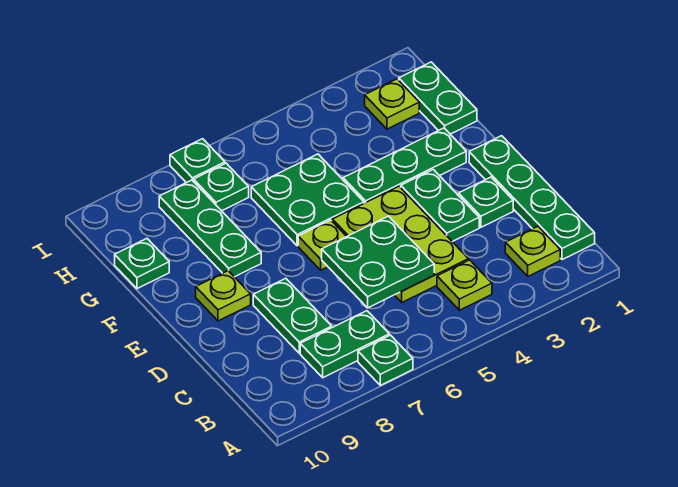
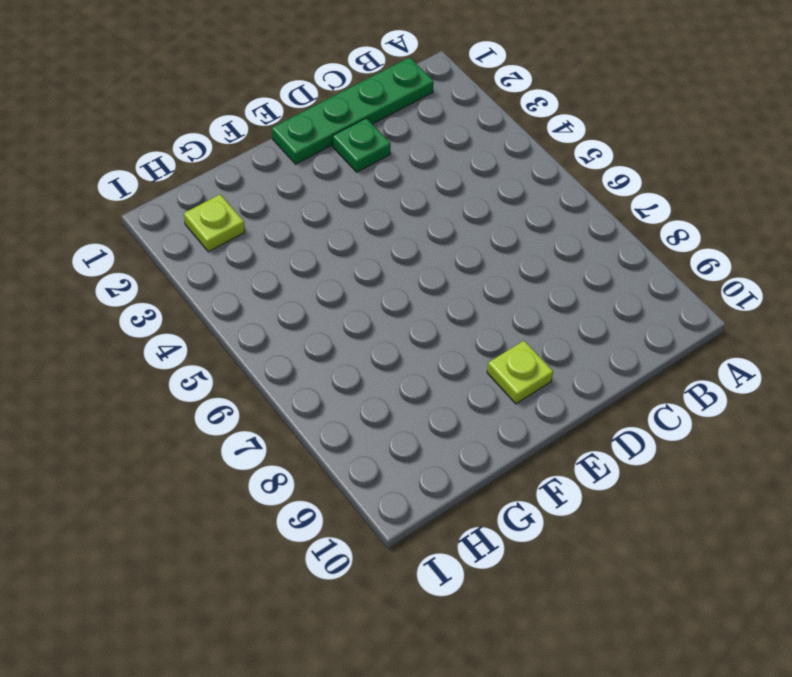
none -> green 1x1 plate [358,335,413,385]
none -> lime 1x1 plate [505,226,560,276]
none -> lime 1x1 plate [437,260,492,310]

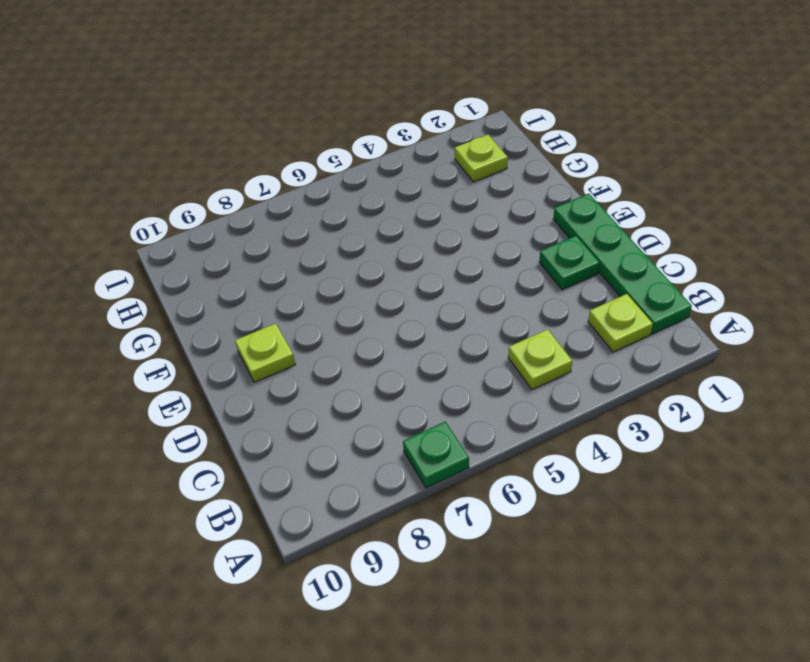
none -> green 1x2 plate [300,311,389,378]
none -> lime 2x3 plate [332,186,469,302]
none -> green 1x2 plate [253,278,332,353]

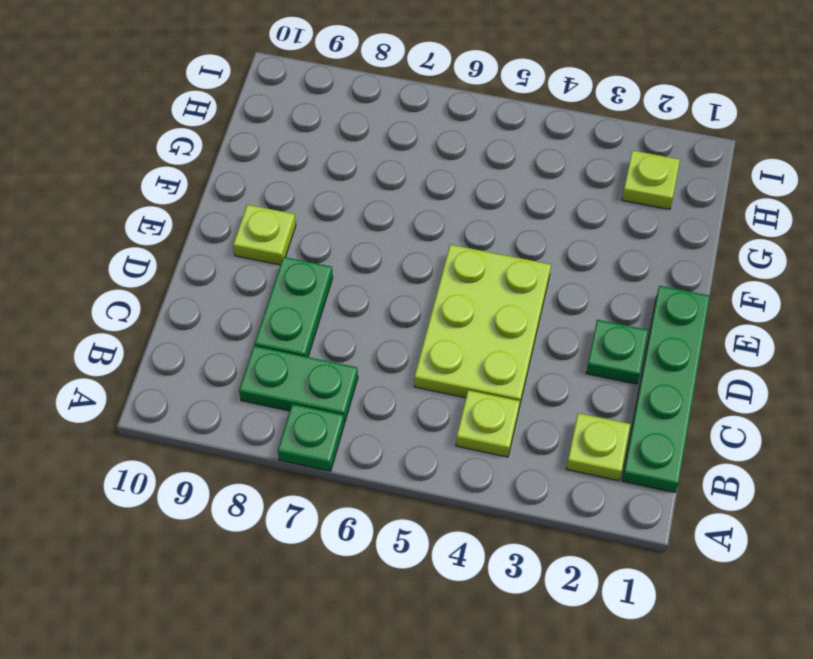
none -> green 1x2 plate [401,169,479,242]
none -> lime 1x1 plate [298,220,347,270]
none -> green 1x3 plate [343,128,466,203]

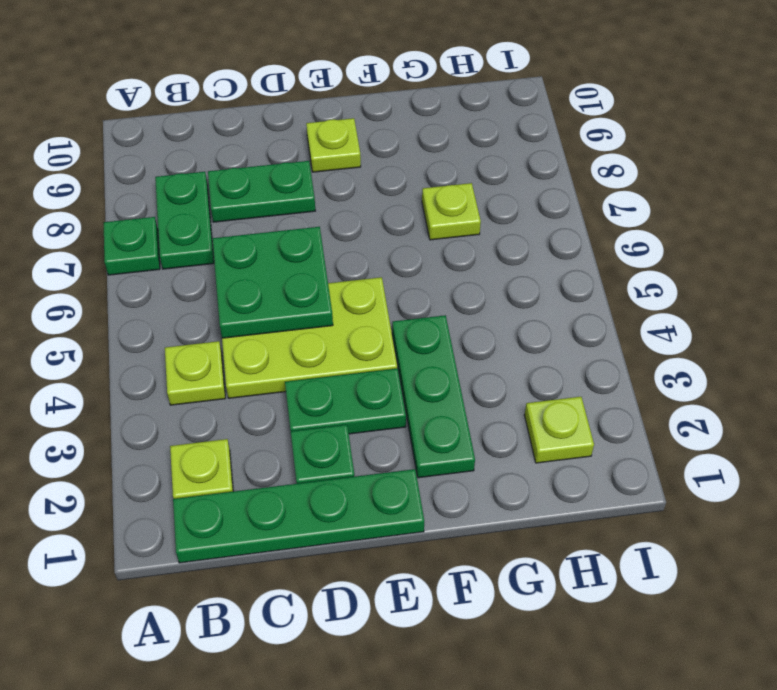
lime 1x1 plate [422,183,481,240] -> lime 1x1 plate moved to [298,220,347,270]
none -> green 2x2 plate [251,154,364,246]
none -> green 1x3 plate [159,180,261,277]
none -> green 1x2 plate [399,62,477,134]

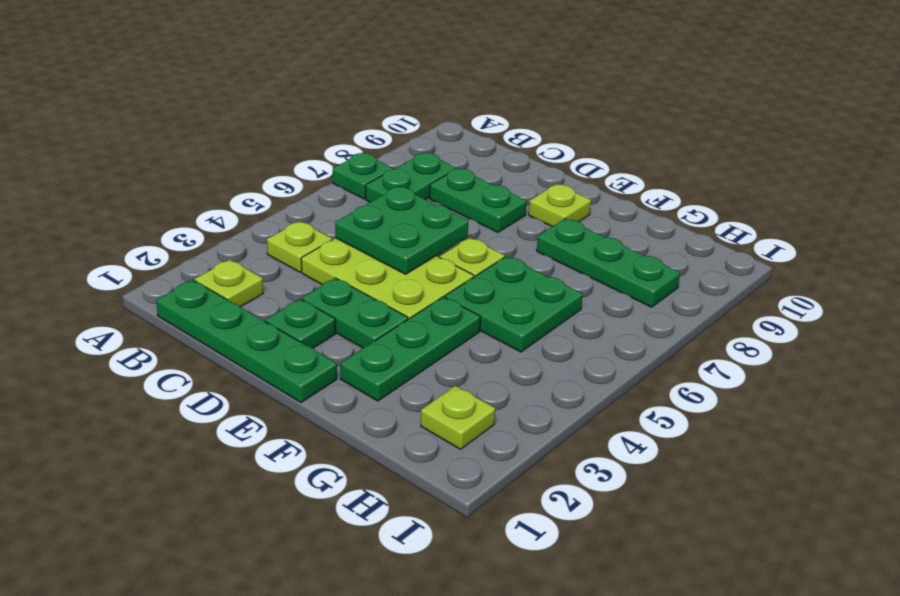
none -> green 1x2 plate [399,62,477,134]
none -> green 1x1 plate [115,239,169,289]
none -> green 1x1 plate [194,163,249,211]

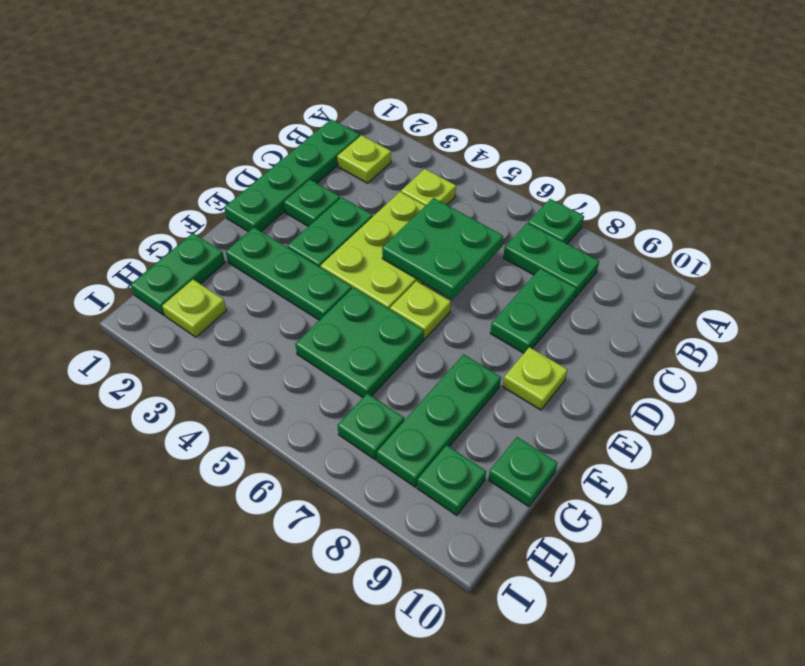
green 1x1 plate [417,445,486,515] -> green 1x1 plate moved to [170,139,225,183]

